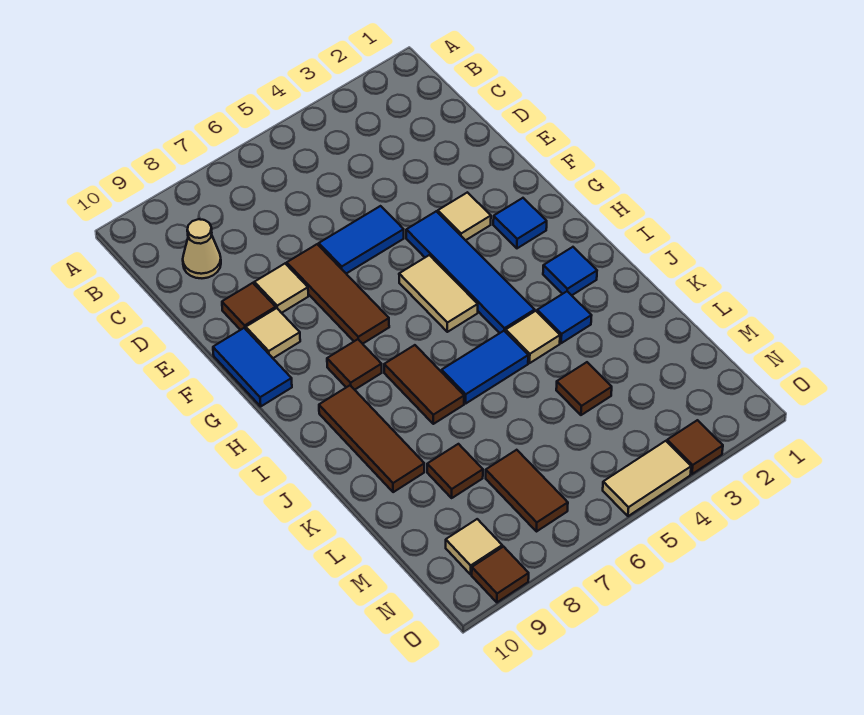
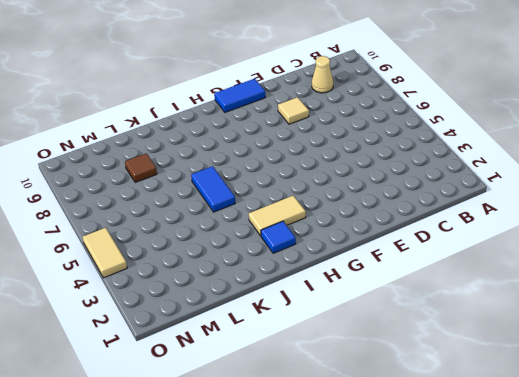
tan 1x2 tile [249,196,306,236] -> tan 1x2 tile moved to [399,255,478,332]
none -> blue 1x2 tile [319,206,404,274]
none -> brown 1x3 tile [287,244,389,344]
none -> brown 1x1 tile [222,283,276,330]

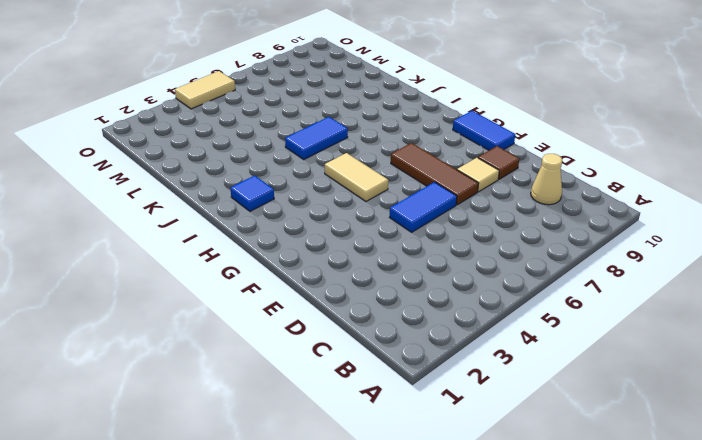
none -> tan 1x1 tile [438,192,491,240]
none -> blue 1x4 tile [406,211,535,333]
none -> tan 1x1 tile [246,308,300,358]

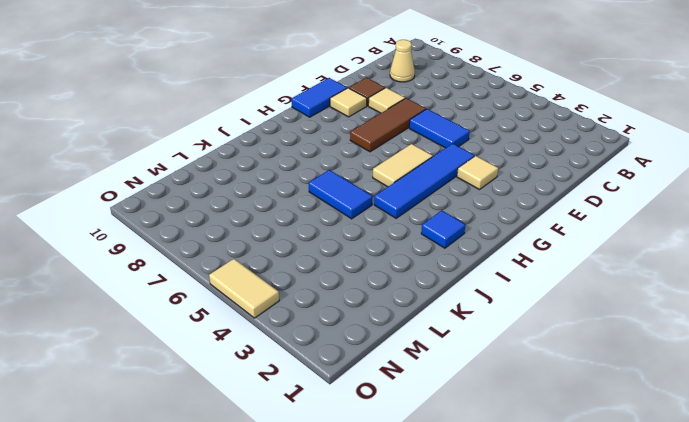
none -> blue 1x1 tile [493,198,547,248]
none -> brown 1x1 tile [327,339,382,390]
none -> brown 1x2 tile [384,345,464,424]

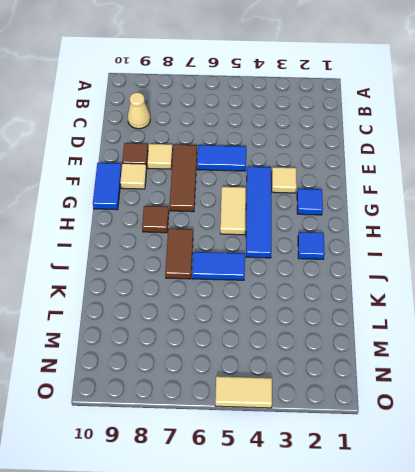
none -> brown 1x3 tile [319,385,424,492]
none -> blue 1x1 tile [537,291,592,343]
none -> tan 1x1 tile [506,311,560,363]

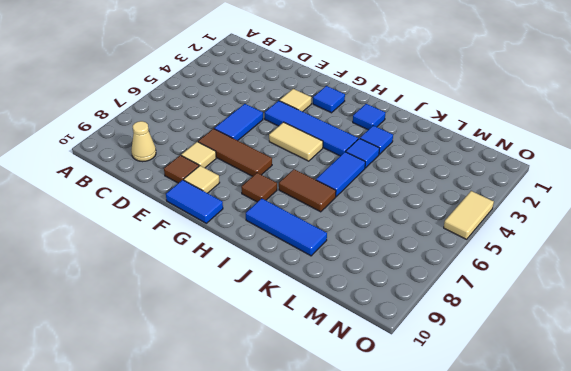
blue 1x3 tile [246,198,327,256] -> brown 1x3 tile [319,385,424,492]
blue 1x1 tile [346,138,380,168] -> tan 1x1 tile [506,311,560,363]
none -> brown 1x1 tile [556,362,612,415]
none -> brown 1x1 tile [427,444,483,498]
none -> brown 1x2 tile [486,450,568,532]

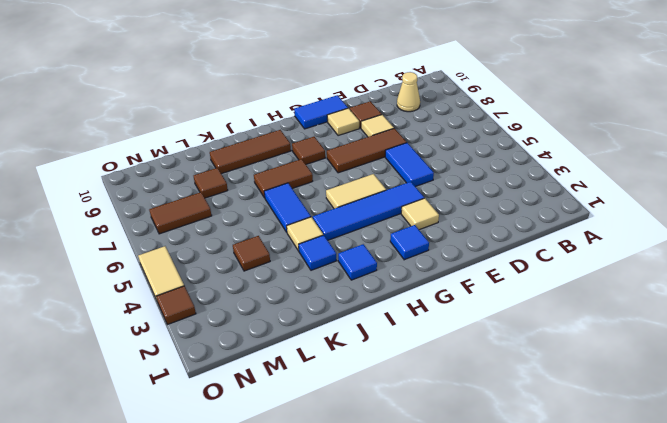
none -> tan 1x1 tile [446,519,502,574]
none -> brown 1x1 tile [472,547,529,602]

